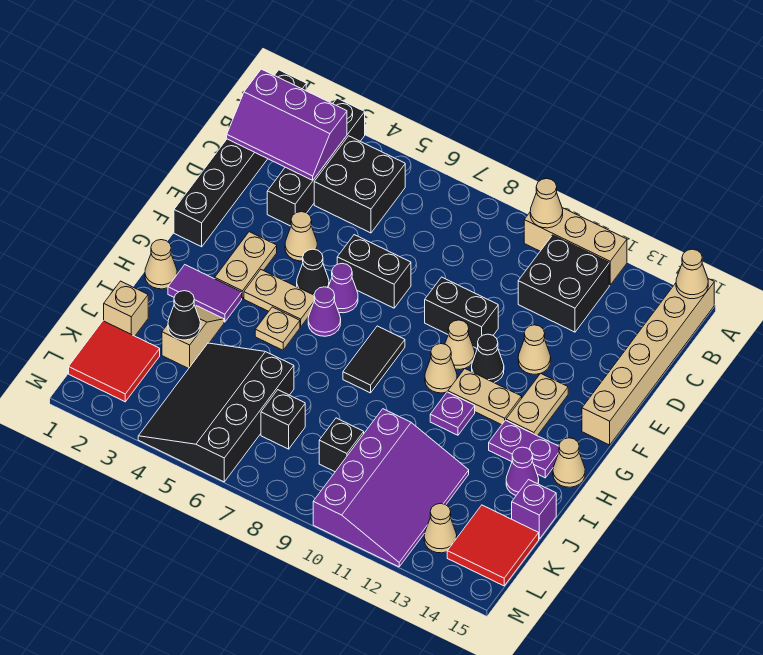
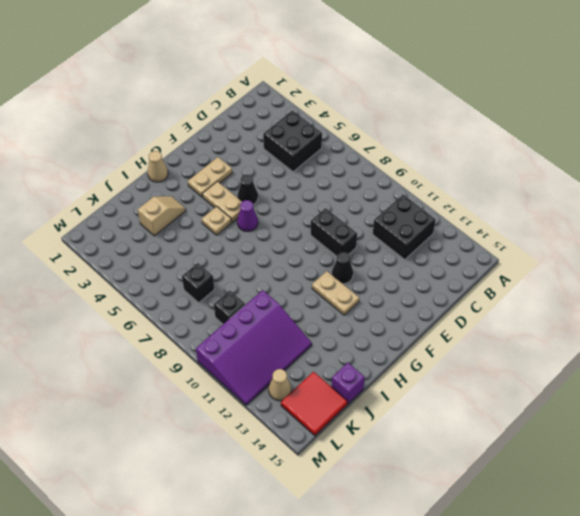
none -> black 1x6 brick [174,70,306,247]
none -> black 1x4 brick [267,98,365,226]
none -> tan 1x3 brick [524,208,627,285]
none -> tan 1x6 brick [582,279,714,445]

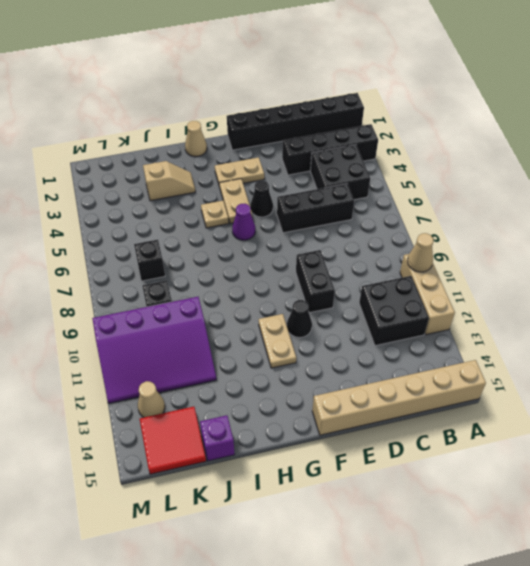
black 1x3 brick [277,184,354,233] -> black 1x2 brick [337,235,411,308]
none -> tan 1x1 cone [285,212,317,261]
none -> tan 1x1 cone [518,325,551,374]
none -> purple 1x1 cone [328,263,358,313]
none -> tan 1x1 cone [445,320,475,370]

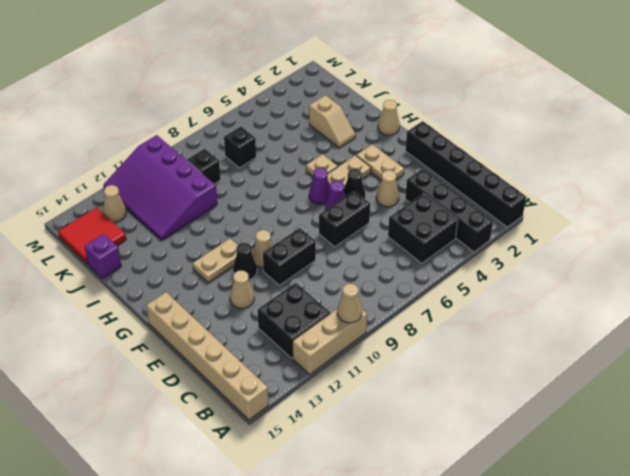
none -> tan 1x2 plate [506,373,568,436]
none -> black 1x2 tile [343,326,405,393]
none -> tan 1x1 cone [425,344,457,393]
none -> purple 1x2 tile [168,265,242,322]

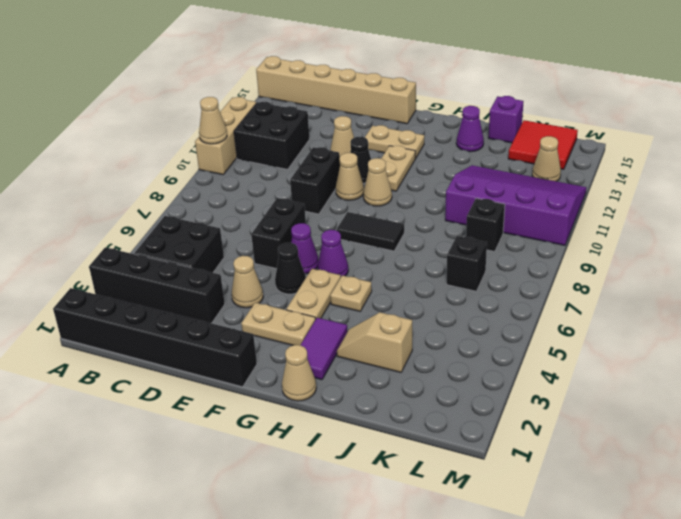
none -> purple 1x1 plate [430,392,475,435]
none -> purple 1x2 plate [489,420,559,478]
none -> tan 1x1 cone [553,438,585,487]
none -> tan 1x1 brick [104,281,148,336]

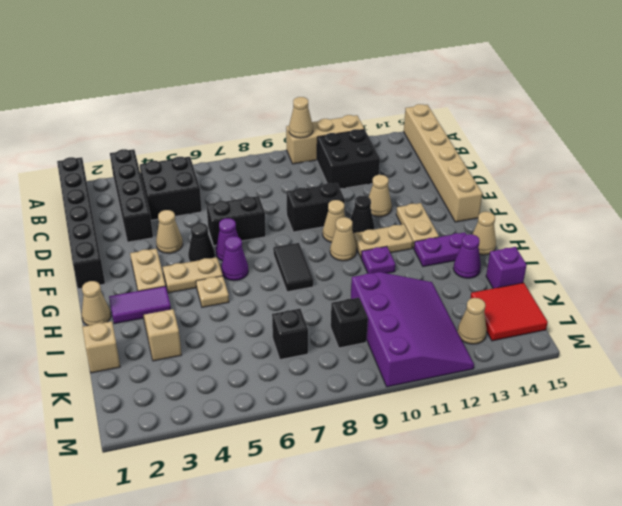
none -> black 3x4 slope [138,343,294,482]
none -> red 2x2 tile [69,321,160,402]
none -> tan 1x1 cone [676,249,708,299]
none -> purple 2x3 slope [227,69,347,180]

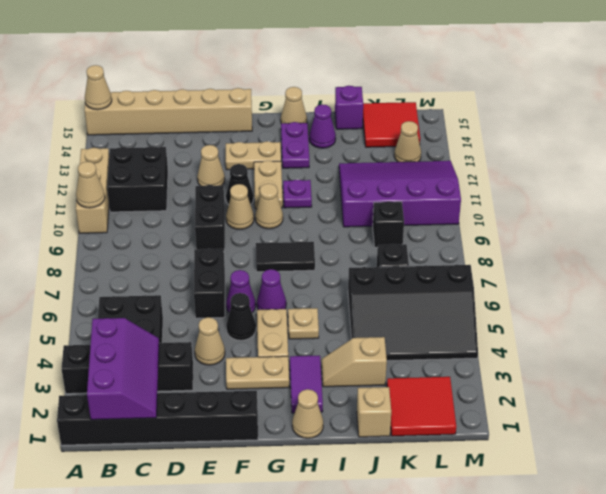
none -> black 1x1 cone [168,291,200,340]

